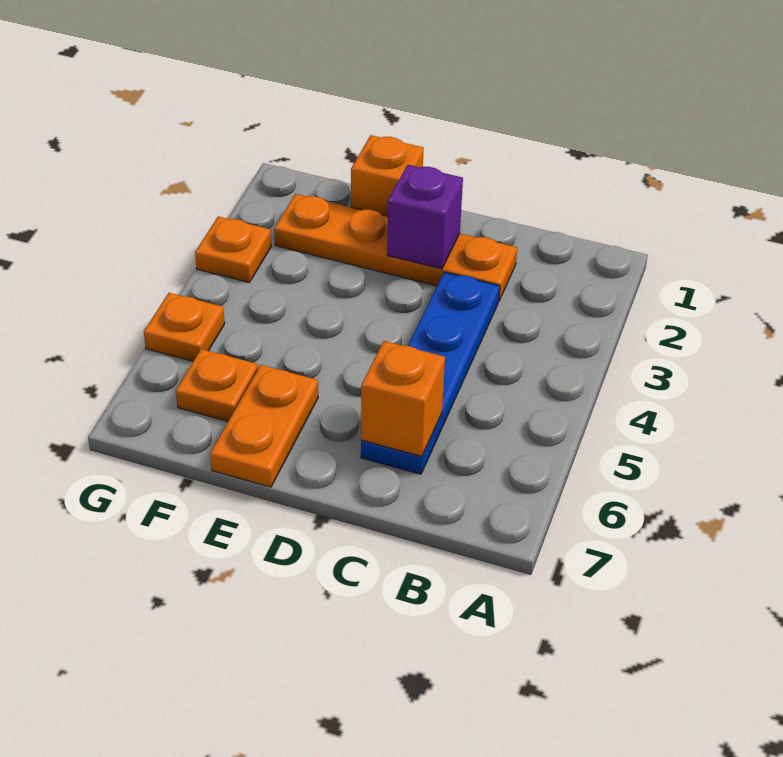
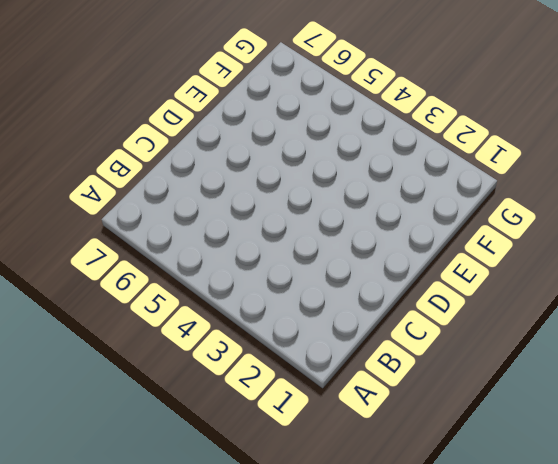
none -> orange 1x4 plate [274,194,517,300]
none -> blue 1x4 plate [361,272,500,474]

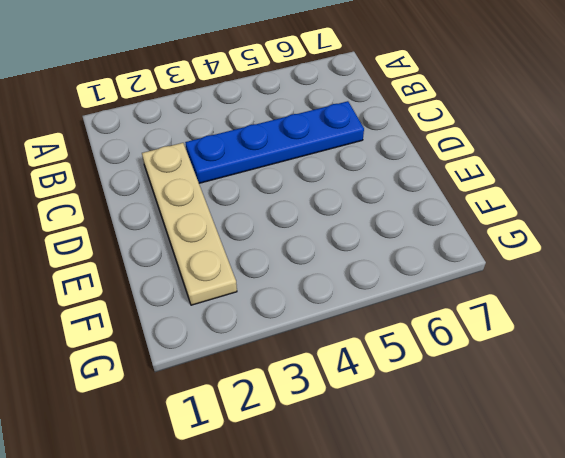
tan 1x4 plate [142,143,237,305] -> orange 1x4 plate [274,194,517,300]
none -> orange 1x1 brick [351,135,424,216]
none -> orange 1x2 plate [210,365,318,487]

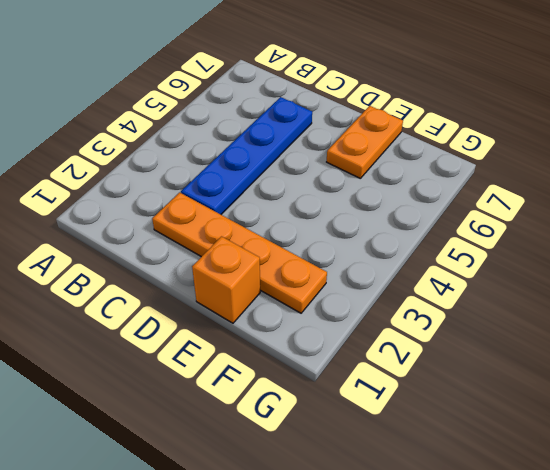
none -> orange 1x1 plate [176,349,258,421]
none -> orange 1x1 plate [195,216,271,283]

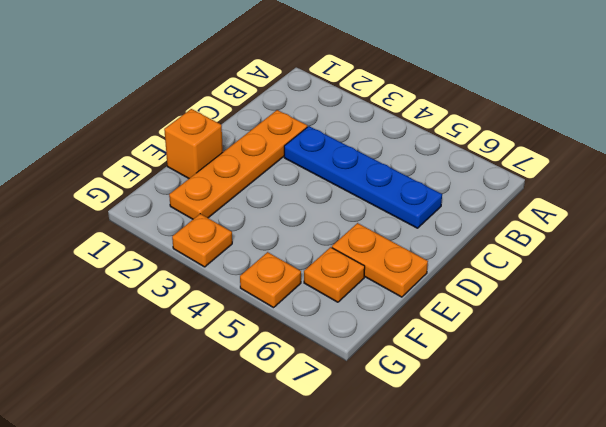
none -> orange 1x1 brick [361,341,445,456]
none -> purple 1x1 brick [387,165,463,269]

